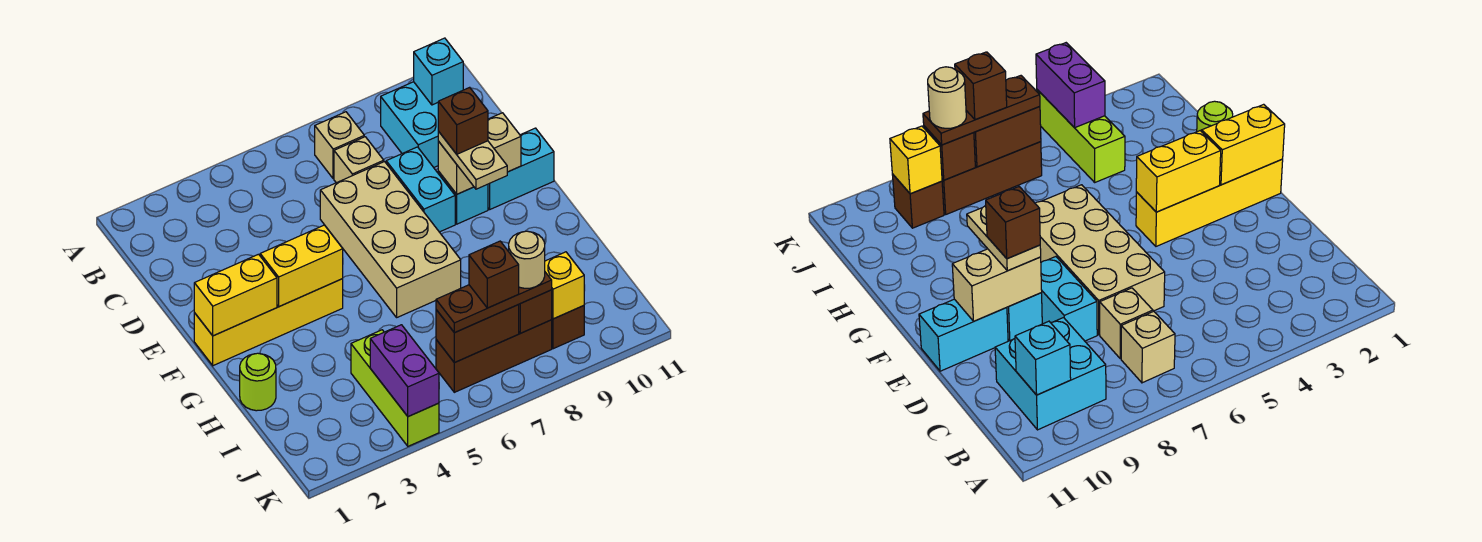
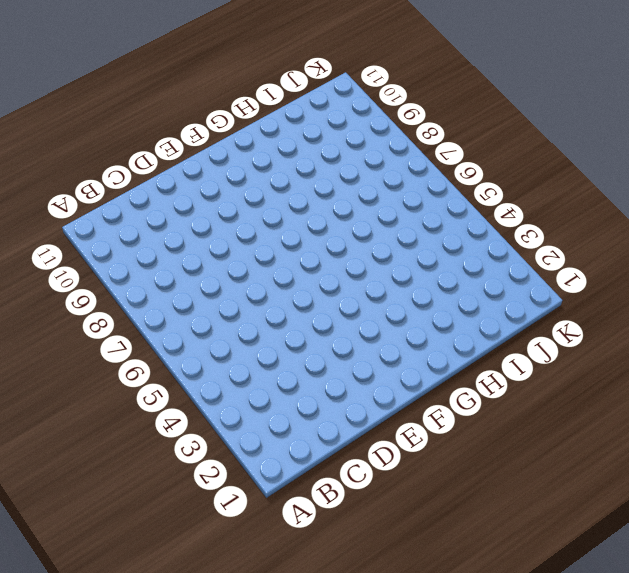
none -> tan 1x1 brick [315,112,364,179]
none -> cyan 2x2 brick [381,82,438,167]
none -> tan 1x1 brick [334,137,384,183]

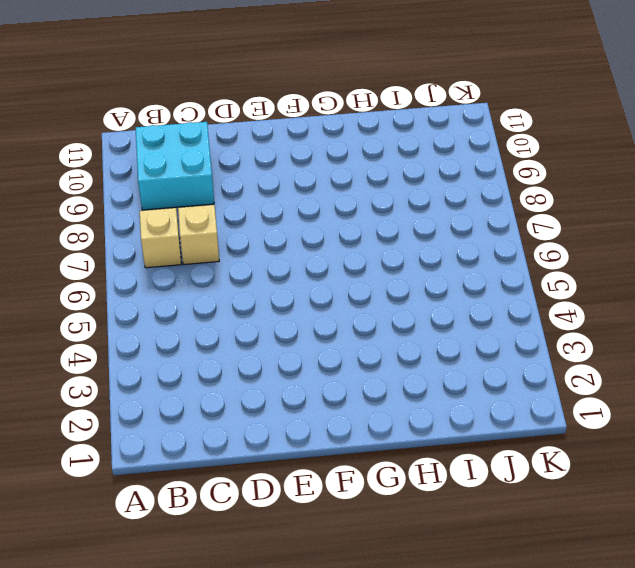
none -> tan 2x4 brick [320,162,461,317]
none -> cyan 1x2 brick [386,147,455,232]
none -> cyan 1x1 brick [438,171,488,224]

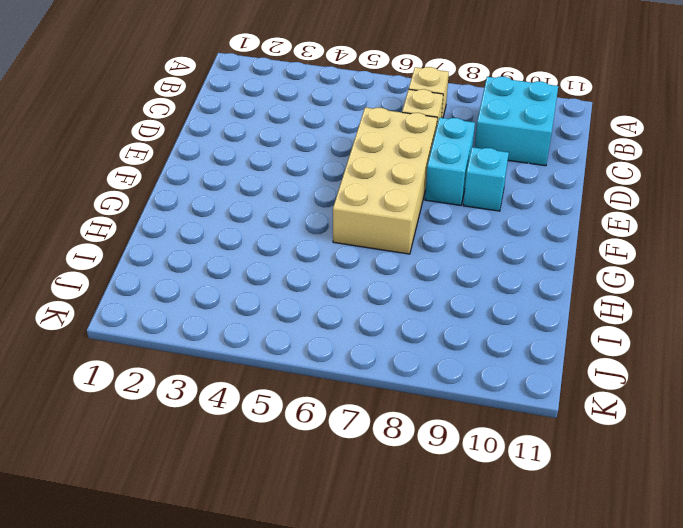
none -> cyan 1x2 brick [488,128,554,209]
none -> yellow 1x4 brick [194,279,343,366]
none -> lime 1x1 round brick [240,353,276,411]

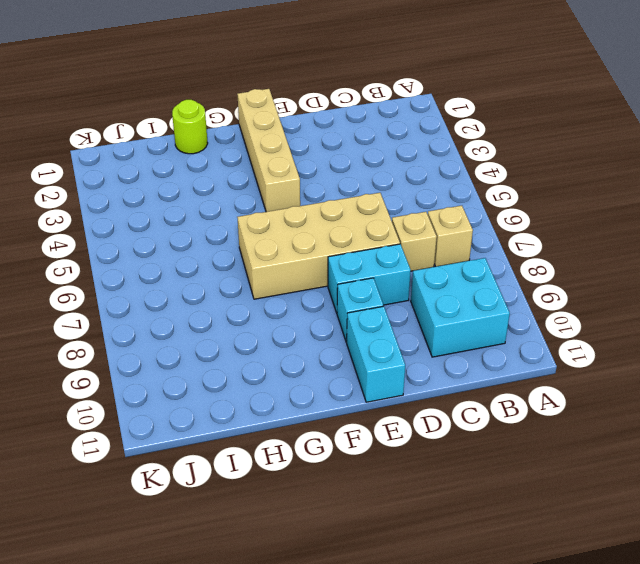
tan 1x4 brick [237,89,300,212] -> yellow 1x4 brick [194,279,343,366]
none -> lime 1x3 brick [351,330,439,446]
none -> brown 1x3 brick [436,320,552,392]
none -> brown 1x1 brick [552,306,584,349]

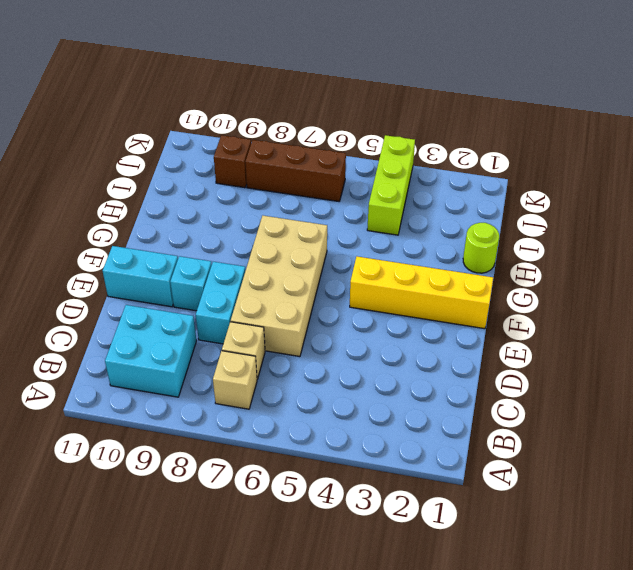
none -> cyan 1x1 brick [414,38,463,105]
none -> tan 1x2 brick [438,113,521,194]
none -> yellow 1x2 brick [194,254,277,336]

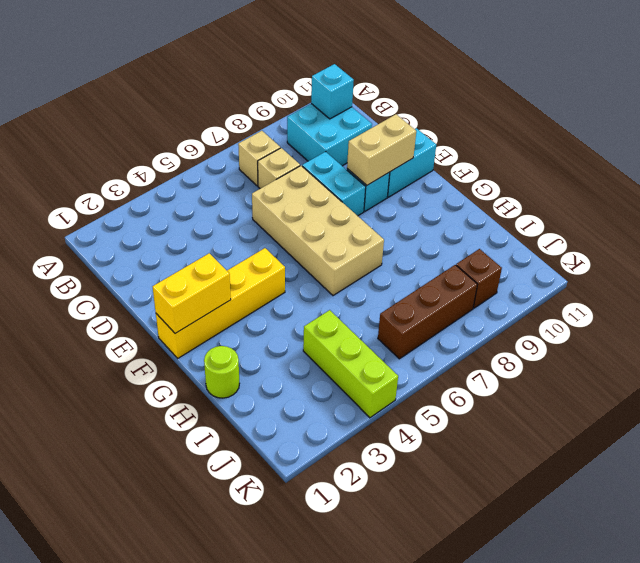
none -> yellow 1x2 brick [260,225,343,307]
none -> purple 1x2 brick [370,325,439,417]
none -> brown 1x2 brick [436,305,519,363]

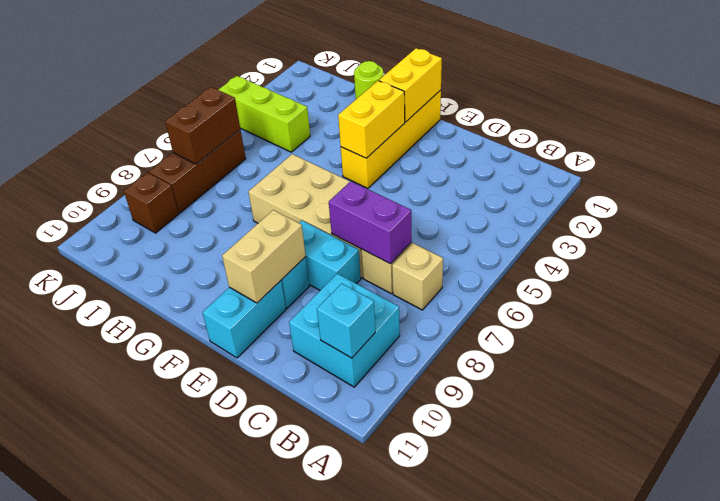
purple 1x2 brick [329,181,412,264] -> purple 1x2 brick moved to [370,325,439,417]
none -> brown 1x1 brick [519,290,552,333]
none -> yellow 1x1 brick [545,252,584,319]
none -> tan 1x2 plate [438,131,507,189]

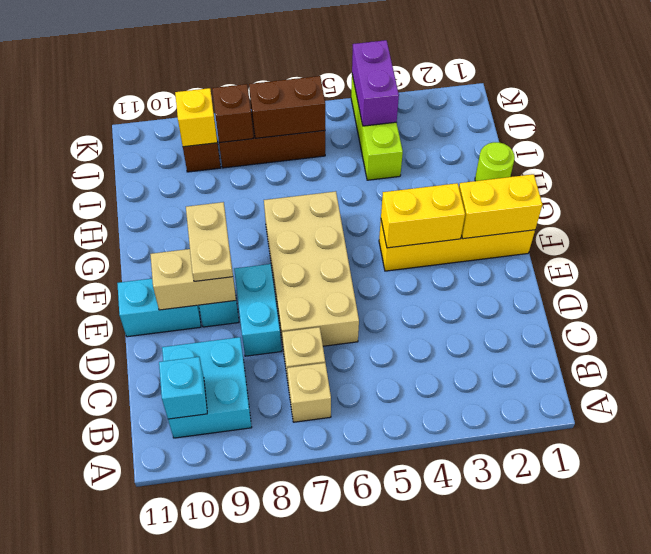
none -> brown 1x3 plate [436,272,552,333]
none -> brown 1x1 brick [438,87,488,154]
none -> brown 1x1 brick [469,241,519,308]

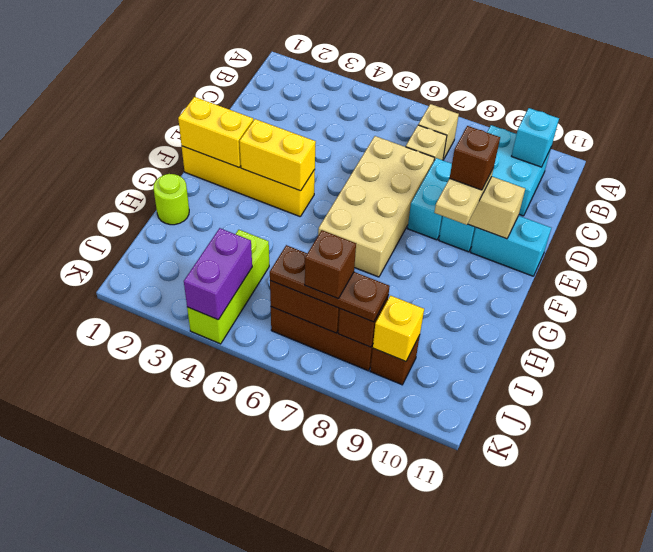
none -> tan 1x1 round brick [509,231,545,288]

